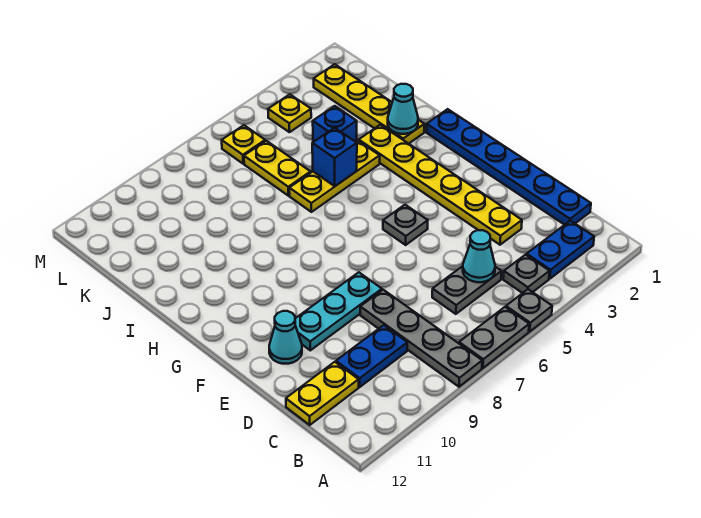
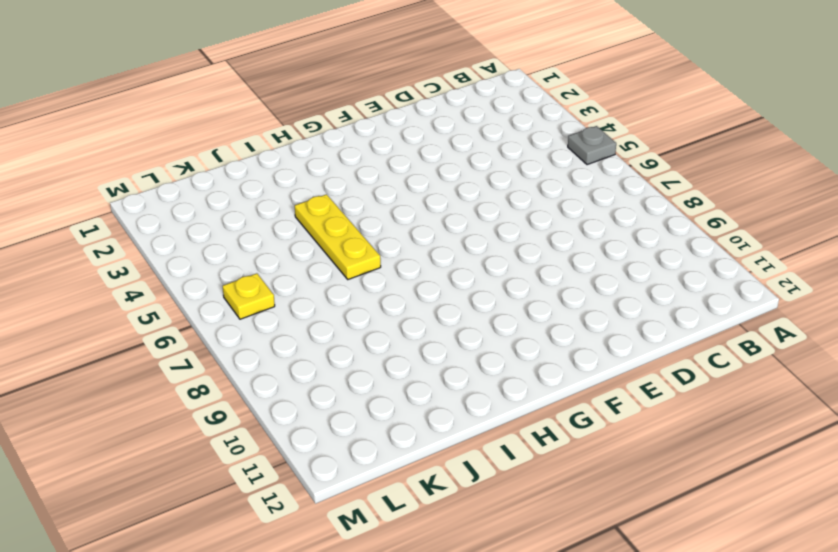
none -> grey 1x2 plate [459,307,529,368]
none -> grey 1x4 plate [360,290,482,387]
none -> blue 1x2 plate [527,221,594,279]

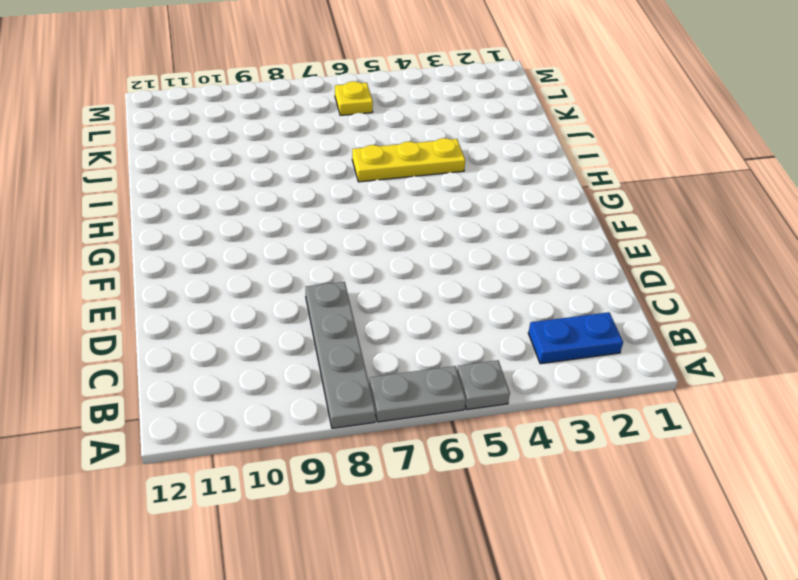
none -> grey 1x1 plate [503,255,549,293]
none -> blue 1x6 plate [426,109,591,225]
none -> grey 1x2 plate [432,266,502,314]

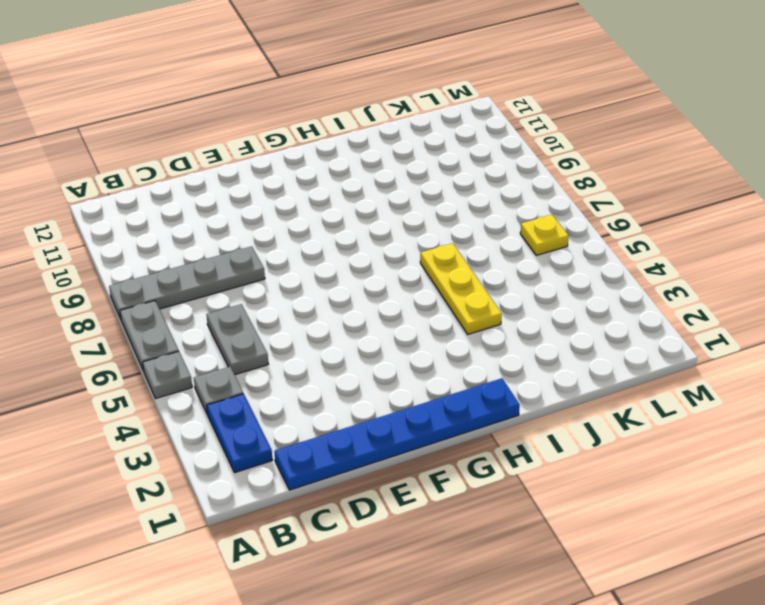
none -> blue 1x2 plate [336,325,407,387]
none -> yellow 1x2 plate [286,362,359,425]
none -> yellow 1x6 plate [359,125,522,245]

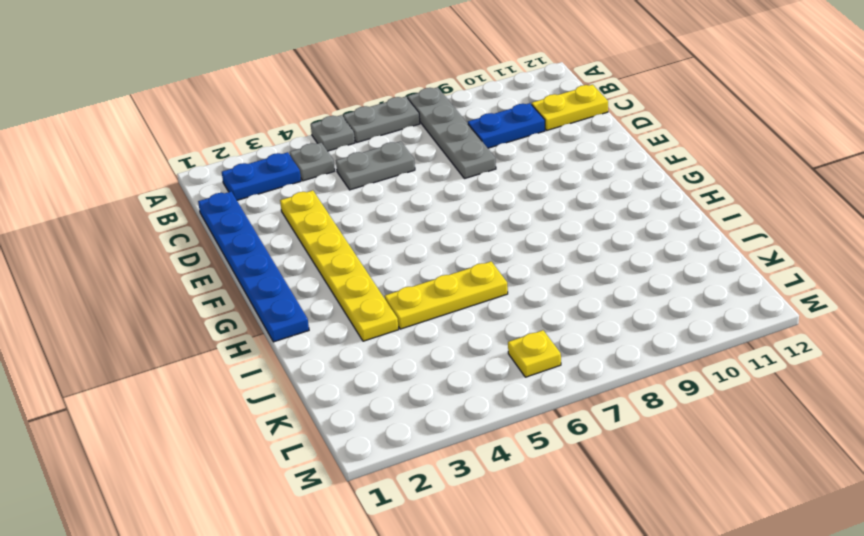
none -> cyan 1x3 plate [295,272,382,350]
none -> cyan 1x1 cone [269,311,302,364]
none -> grey 1x1 plate [383,205,428,245]

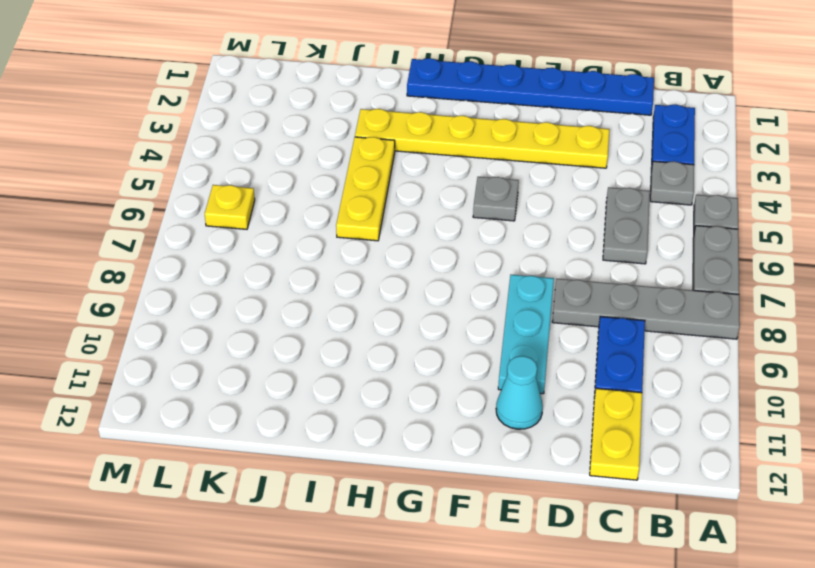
none -> yellow 1x4 plate [314,64,424,144]
none -> blue 1x1 brick [313,106,357,142]
none -> yellow 1x2 plate [244,141,311,196]

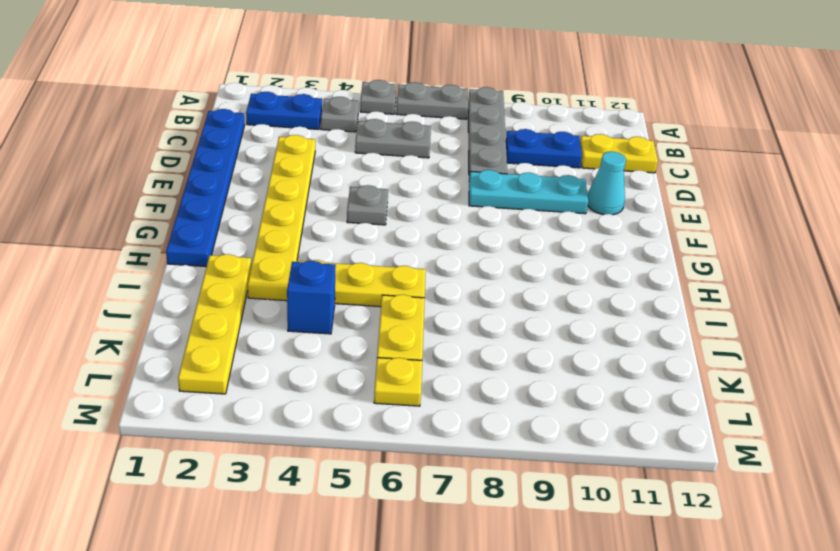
none -> yellow 1x1 plate [268,94,311,132]
none -> cyan 1x1 cone [463,230,495,282]
none -> cyan 1x1 cone [388,84,418,134]

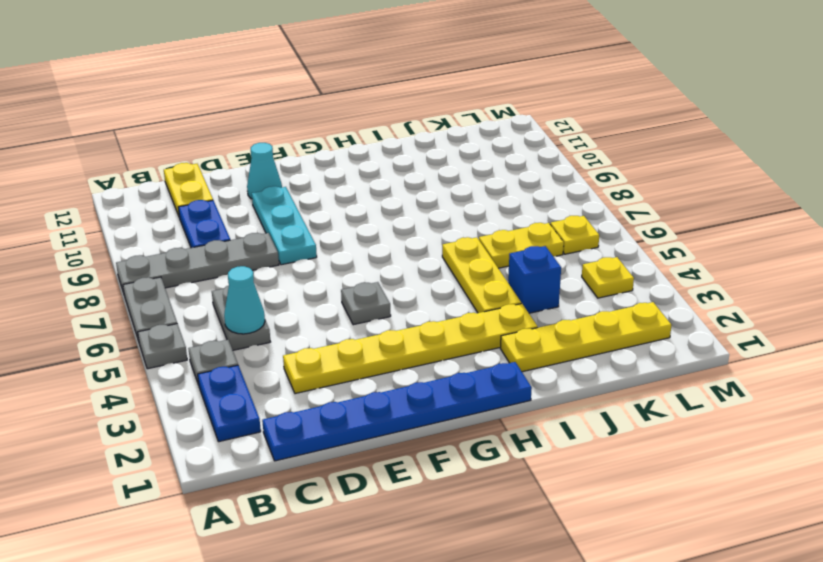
none -> cyan 1x1 cone [388,84,418,134]
none -> blue 1x1 brick [312,128,357,186]

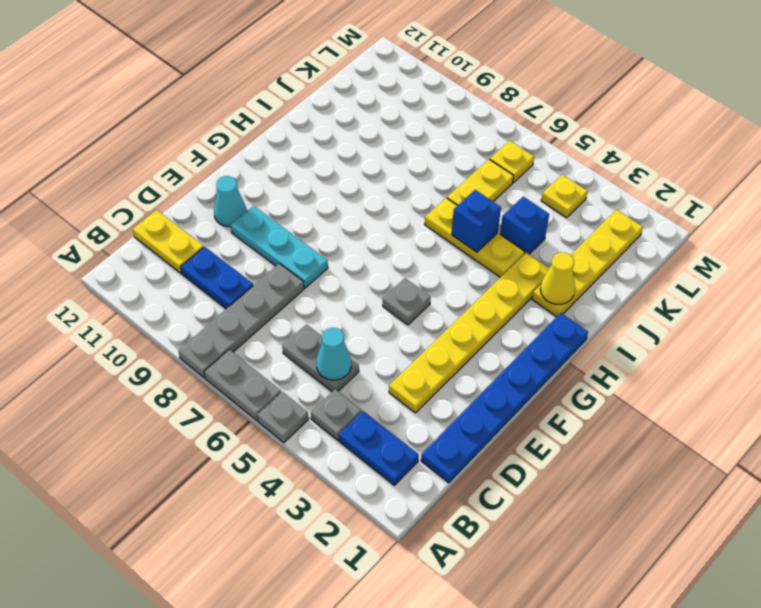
yellow 1x1 cone [540,252,575,304] -> cyan 1x1 cone [388,84,418,134]

